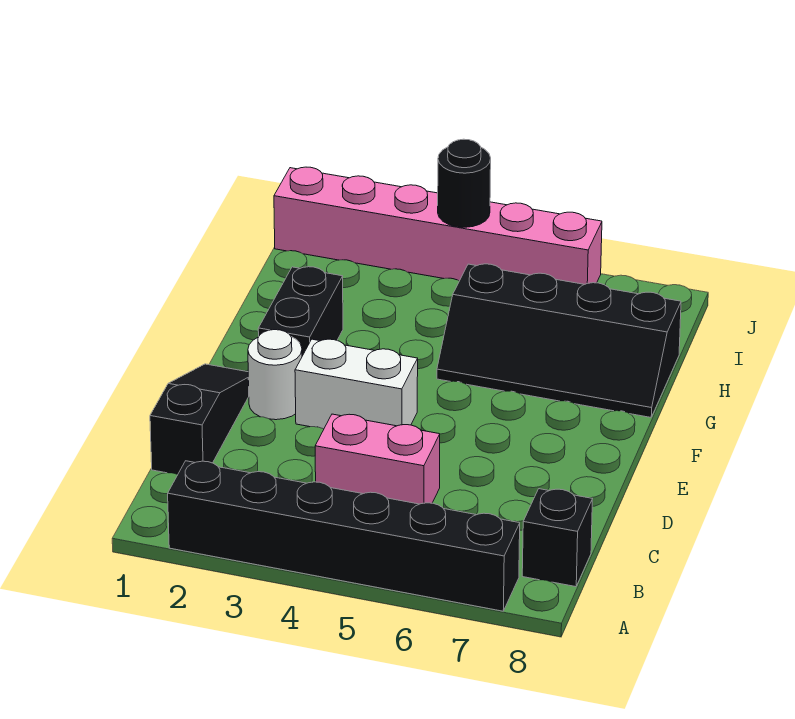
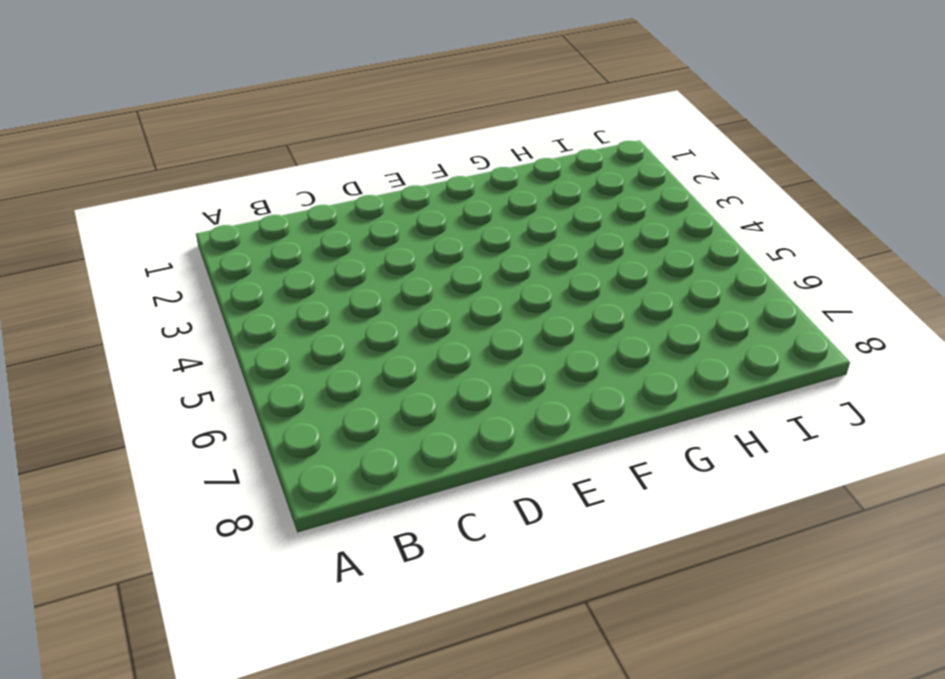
none -> black 1x6 brick [168,461,520,611]
none -> black 1x1 brick [522,489,592,587]

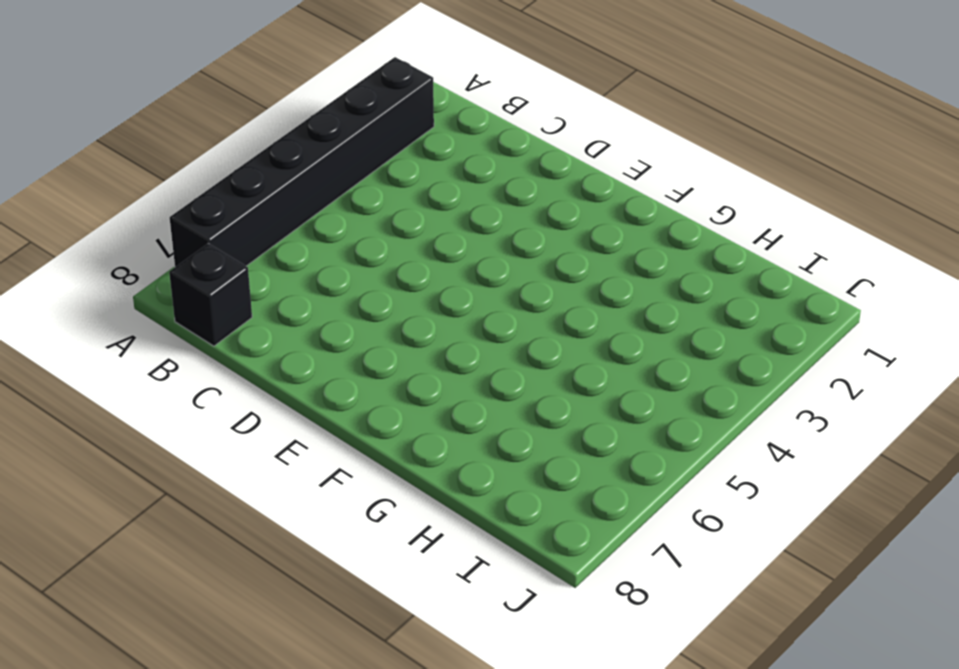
none -> black 1x3 slope [150,364,249,475]
none -> pink 1x2 brick [315,414,440,504]

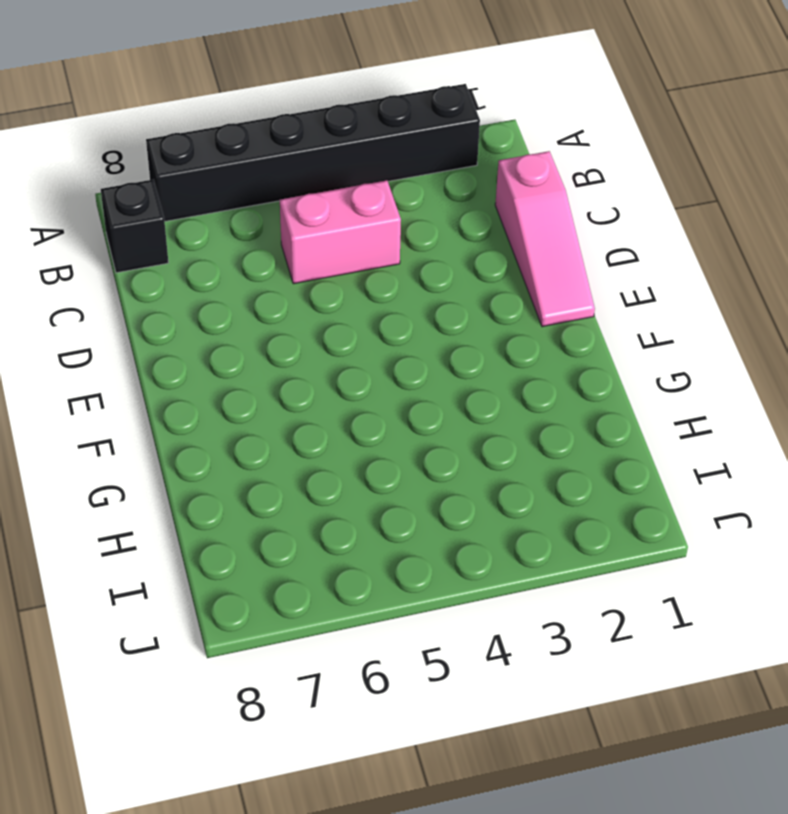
pink 1x3 slope [495,151,595,327] -> black 1x3 slope [150,364,249,475]
none -> white 1x1 round brick [248,330,302,420]
none -> white 1x2 brick [295,339,418,429]

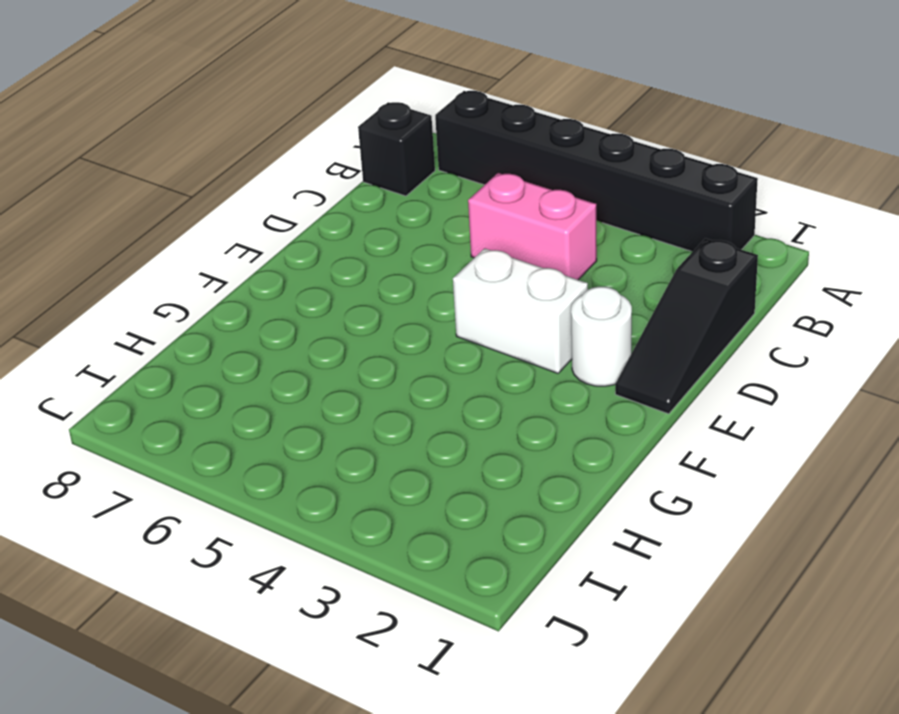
none -> black 1x2 brick [258,267,343,356]
none -> black 2x4 slope [437,264,681,417]

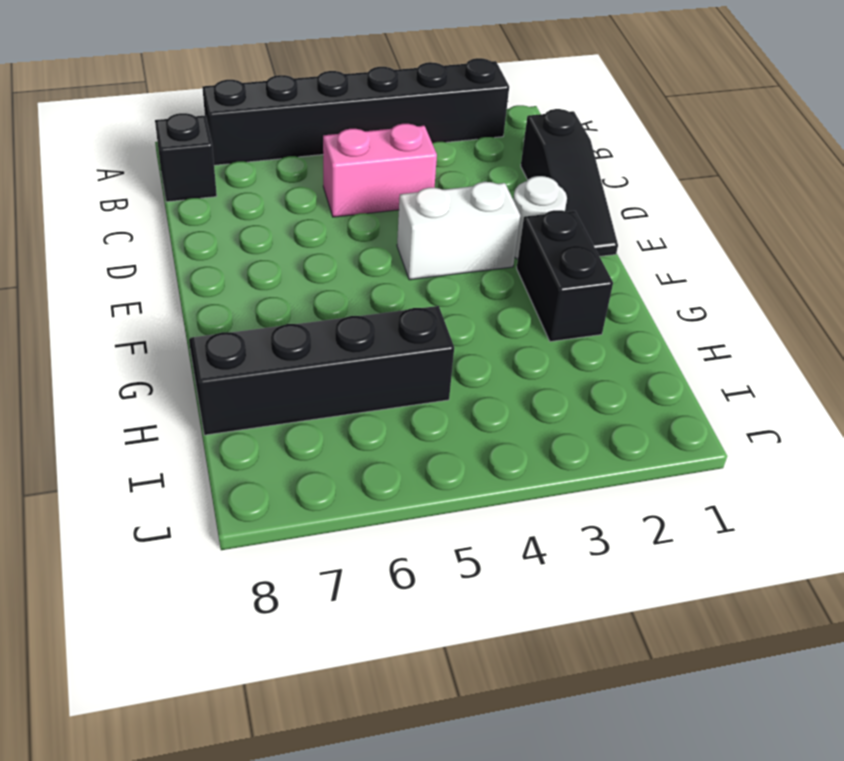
none -> pink 1x6 brick [274,167,602,284]
none -> black 1x1 round brick [438,139,491,227]

